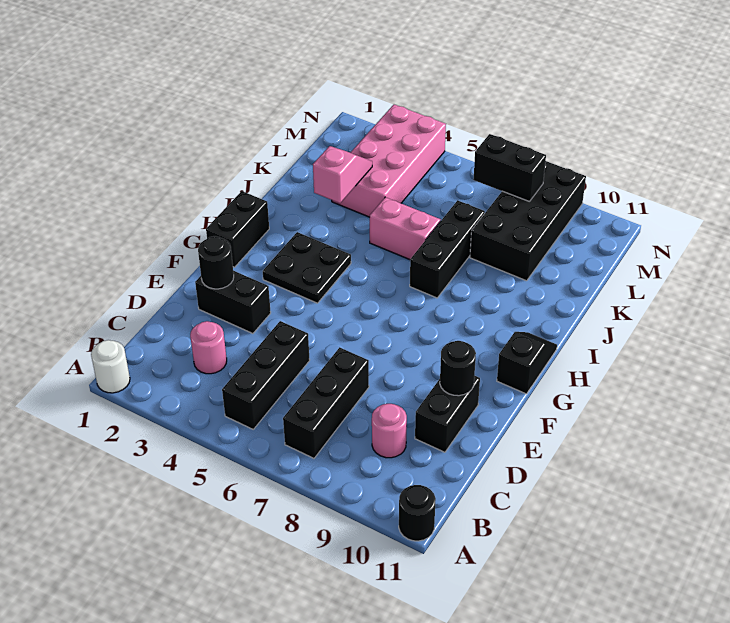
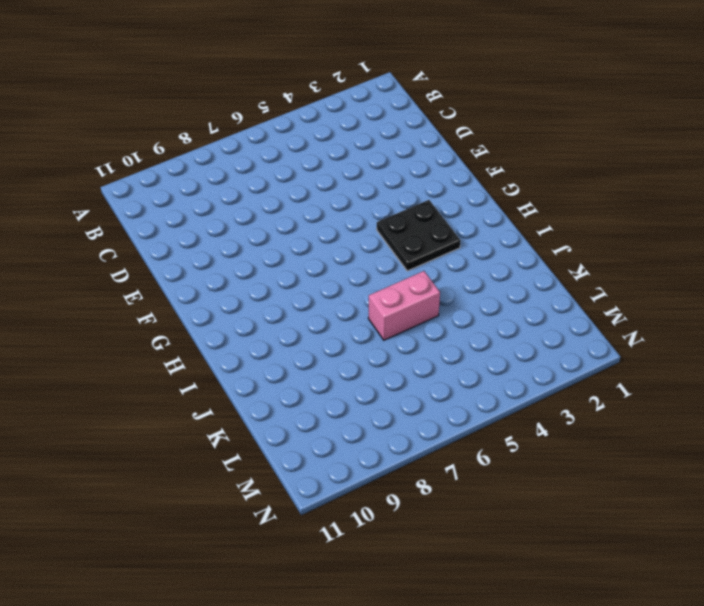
none -> white 1x1 round brick [91,340,130,393]
none -> black 1x1 round brick [399,485,436,541]
none -> black 1x3 brick [222,321,310,429]

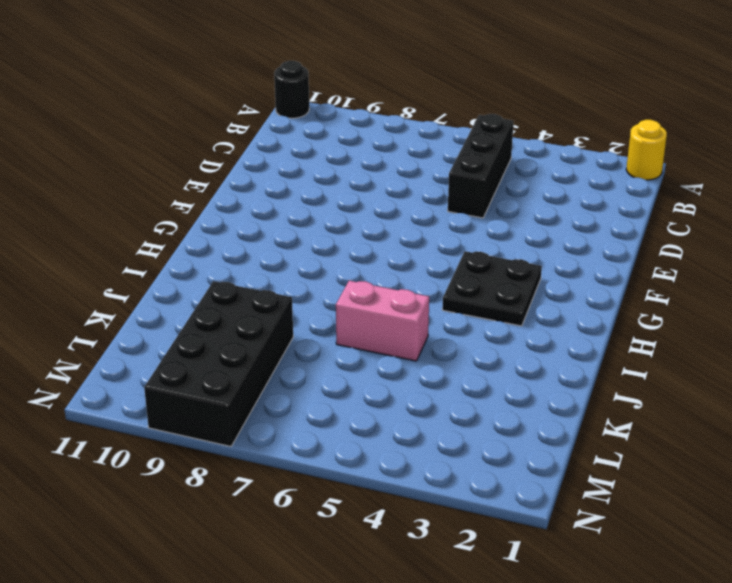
yellow 1x1 round brick [626,120,667,180] -> white 1x1 round brick [91,340,130,393]
none -> black 1x3 brick [283,347,369,458]
none -> pink 1x1 round brick [190,321,227,374]
none -> pink 1x1 round brick [372,404,407,458]

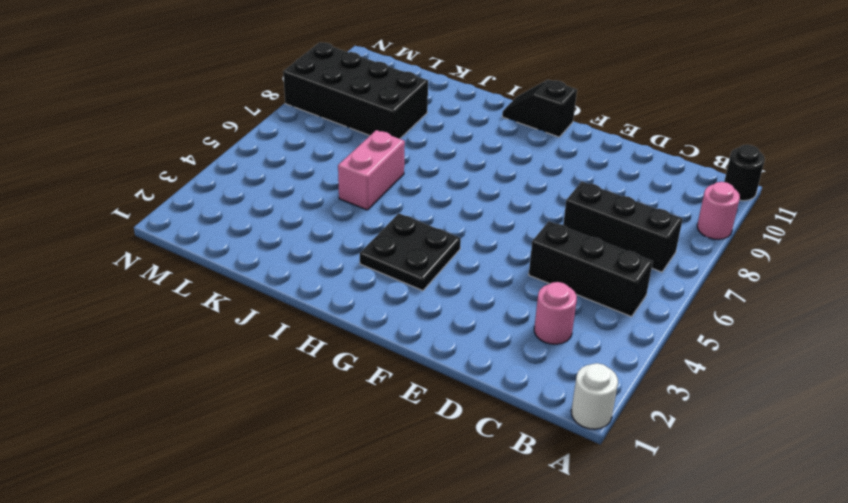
pink 1x1 round brick [697,182,740,239] -> pink 1x1 round brick moved to [372,404,407,458]
none -> black 1x2 brick [415,376,480,452]
none -> black 1x2 brick [195,271,271,334]
none -> black 1x2 brick [206,191,269,267]

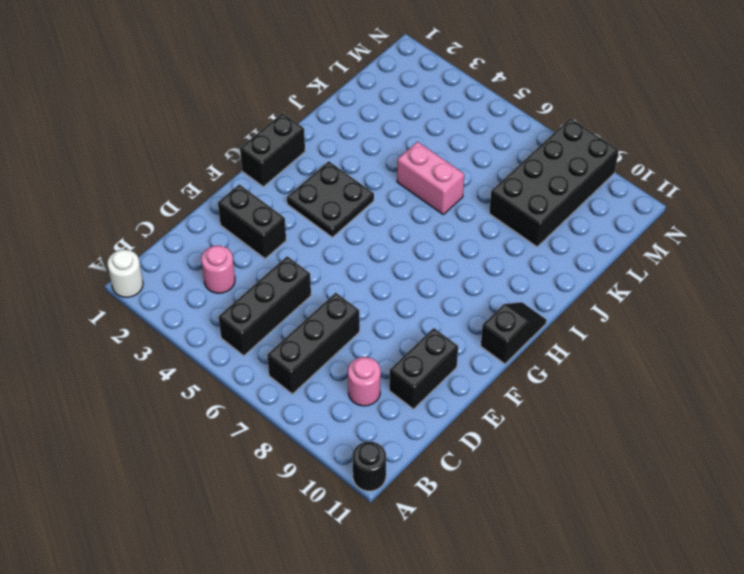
none -> black 1x3 brick [410,200,485,298]
none -> pink 2x4 brick [332,105,446,217]
none -> black 1x1 round brick [198,236,234,289]

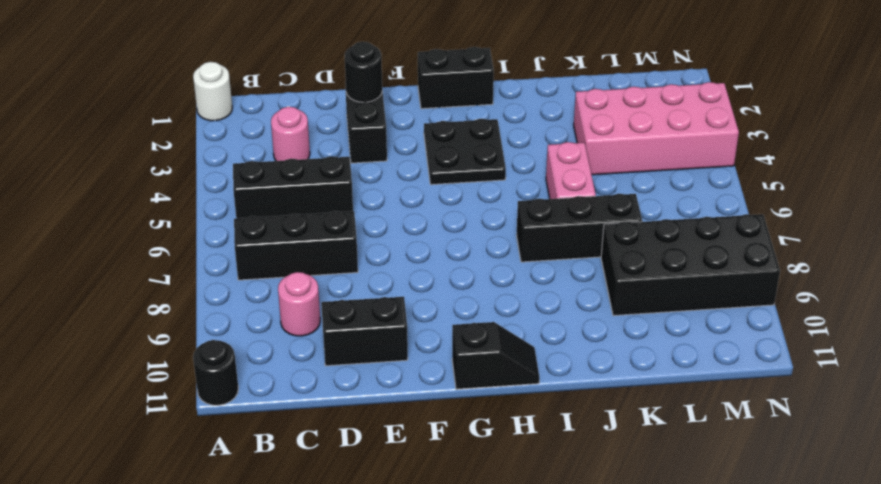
none -> black 1x1 round brick [440,341,476,396]
none -> pink 1x2 slope [313,146,372,203]
none -> black 1x2 brick [473,134,546,202]

